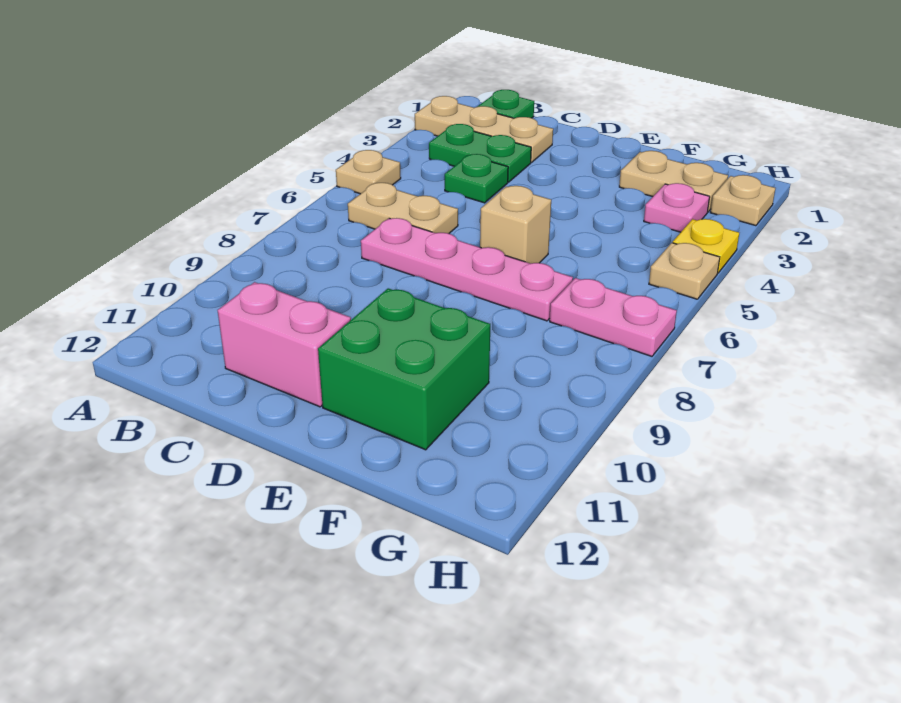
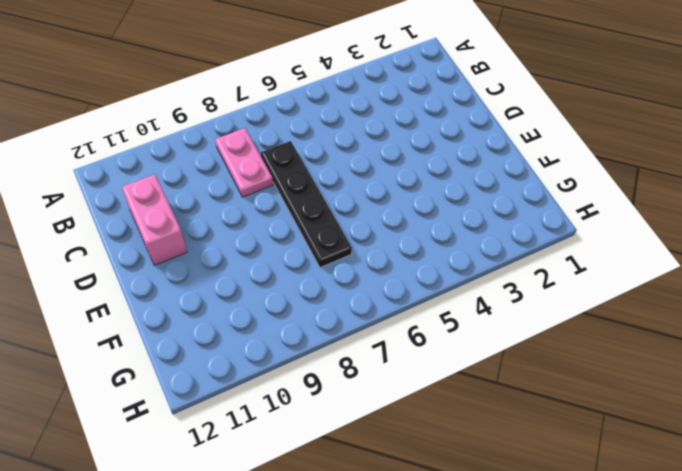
pink 1x2 plate [215,128,273,197] -> pink 1x2 plate moved to [550,278,677,356]
black 1x4 plate [261,141,352,267] -> pink 1x4 plate [361,218,573,321]
none -> tan 1x3 plate [415,96,553,162]
none -> tan 1x1 plate [336,150,401,194]
none -> green 1x1 plate [477,90,534,118]

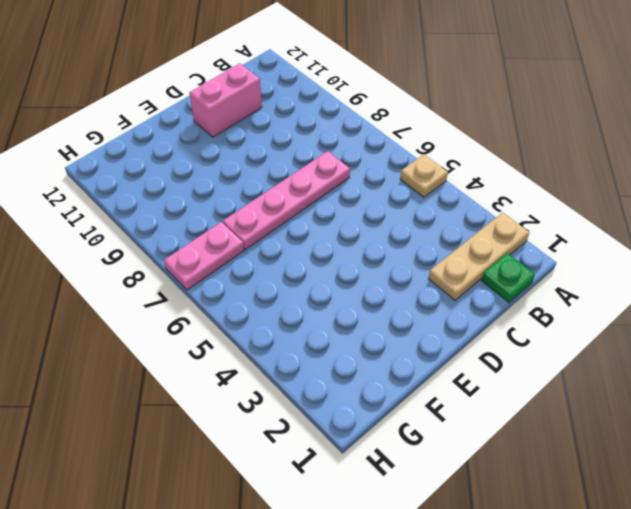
none -> green 1x2 plate [429,124,531,182]
none -> tan 1x2 plate [348,183,458,234]
none -> green 1x1 plate [445,154,508,203]

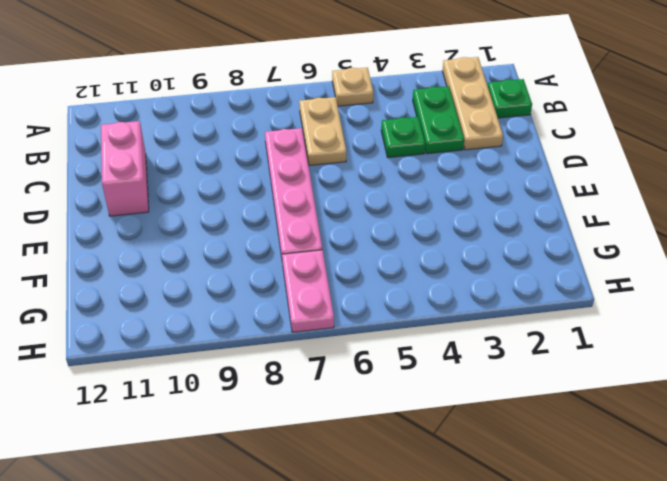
none -> tan 1x1 brick [480,186,551,264]
none -> green 2x2 brick [318,288,490,450]
none -> tan 1x2 plate [619,151,728,212]

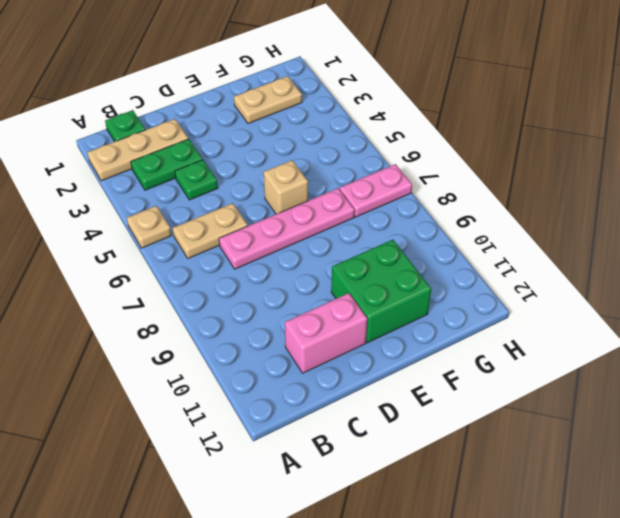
none -> pink 1x1 plate [644,183,710,232]
none -> tan 1x1 plate [710,175,776,226]
none -> yellow 1x1 plate [673,219,739,273]

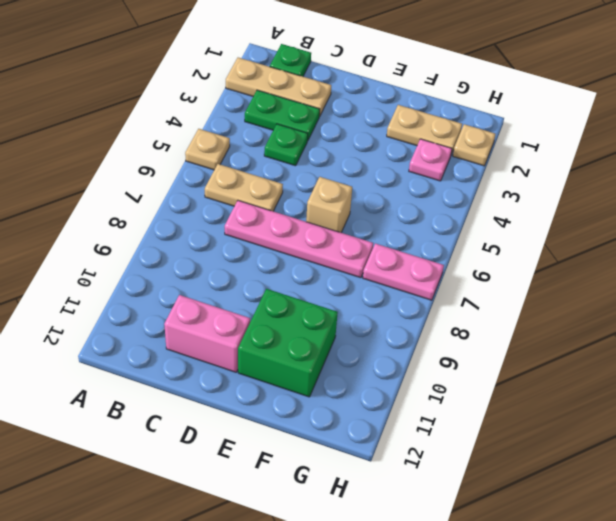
none -> yellow 1x1 plate [673,219,739,273]
none -> tan 1x1 plate [649,243,720,299]

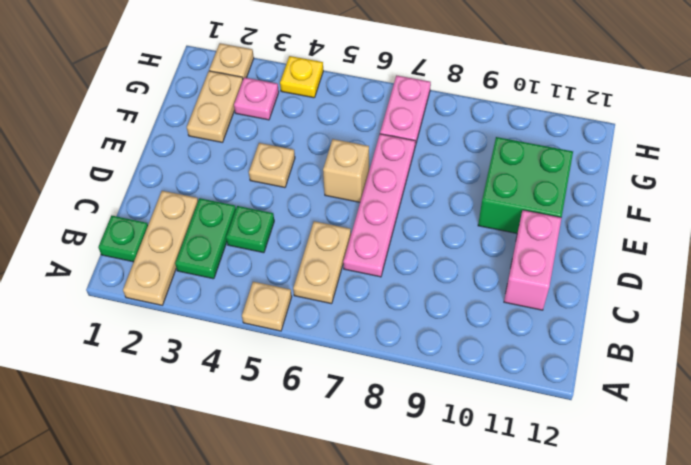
tan 1x1 plate [249,143,295,188] -> tan 1x1 plate moved to [649,243,720,299]

